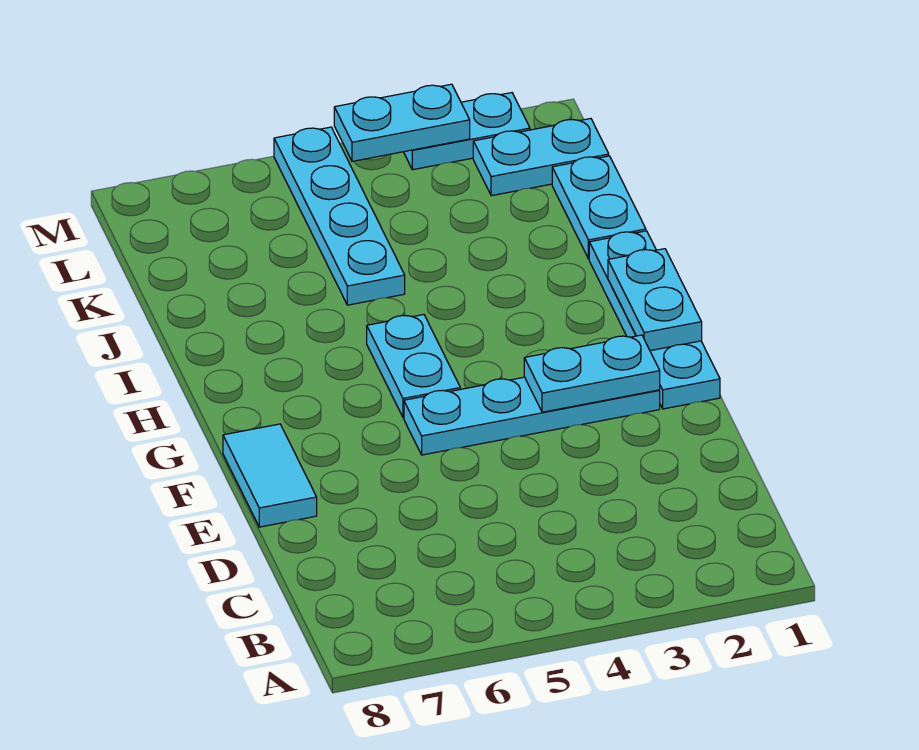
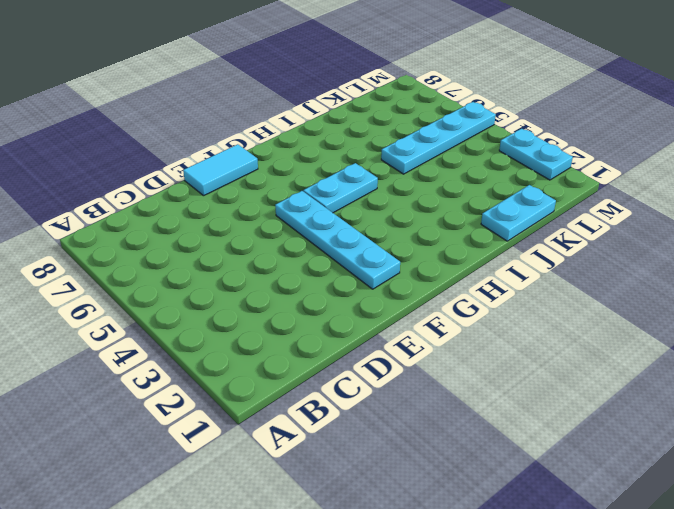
none -> cyan 1x4 plate [589,231,720,409]
none -> cyan 1x2 plate [473,119,609,196]

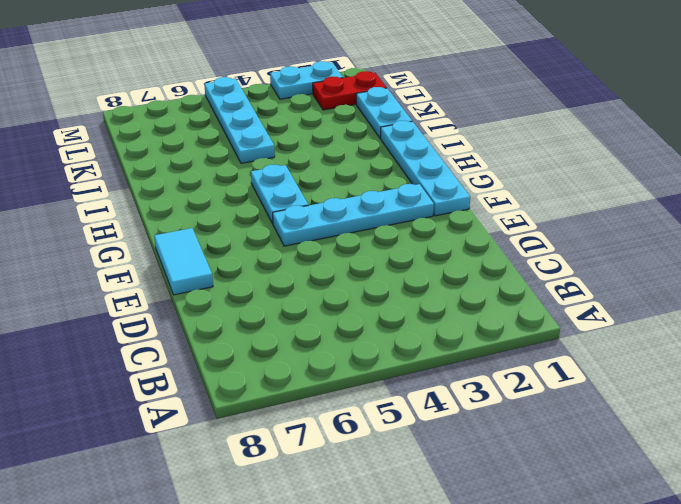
red 1x2 plate [313,71,387,110] -> cyan 1x2 plate [473,119,609,196]
none -> cyan 1x2 plate [524,335,660,412]
none -> cyan 1x2 plate [608,249,702,351]

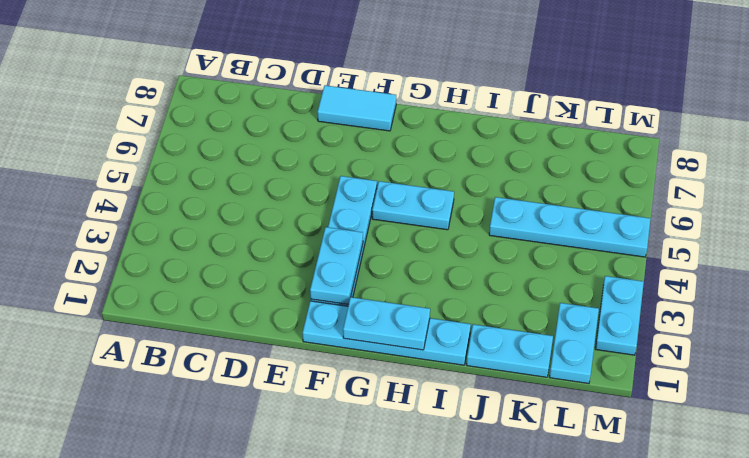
none -> cyan 1x2 plate [334,84,470,161]

